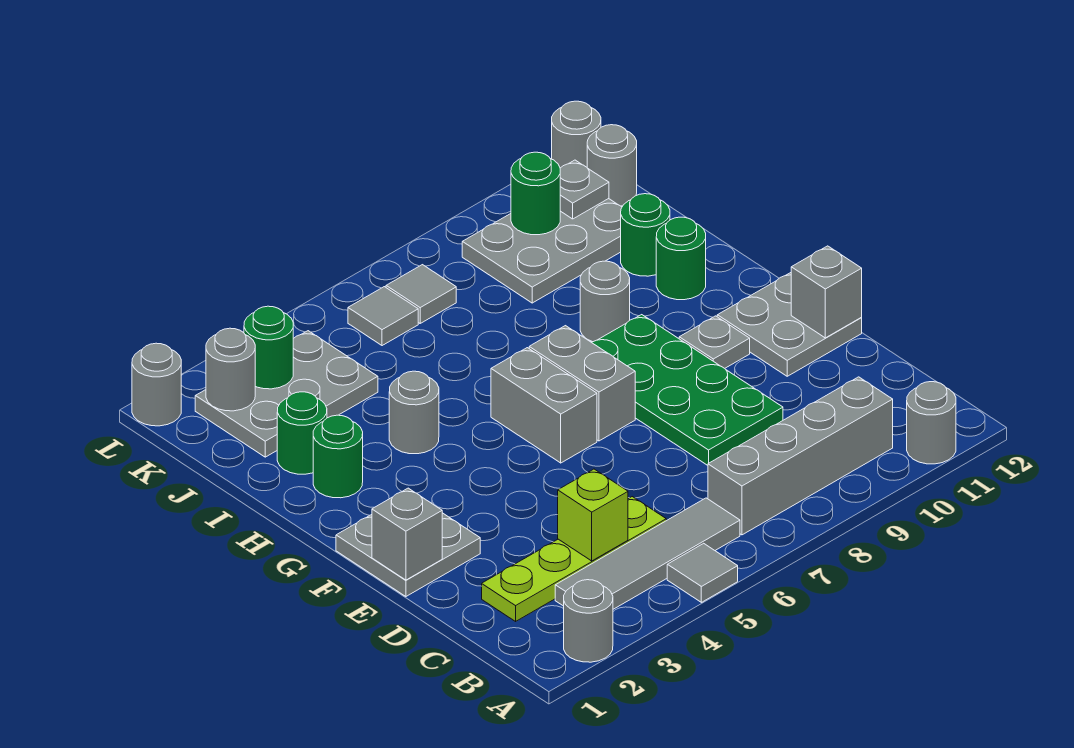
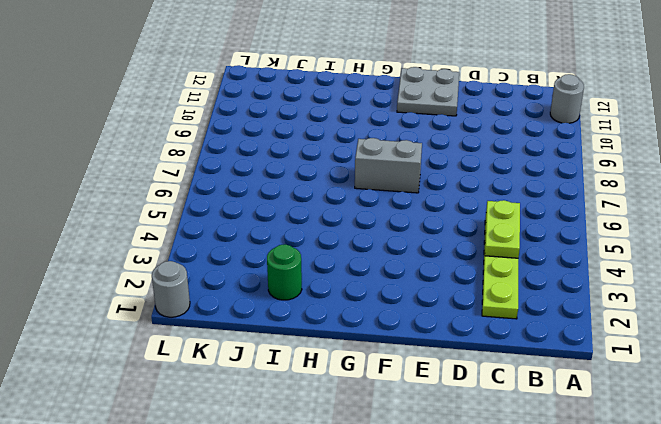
lime 1x2 plate [485,200,520,258] -> lime 1x1 brick [558,469,628,561]
none -> grey 1x1 round brick [564,580,613,662]
none -> grey 1x1 tile [667,543,738,602]
none -> grey 1x4 tile [555,498,740,609]
none -> grey 1x4 brick [708,377,893,535]

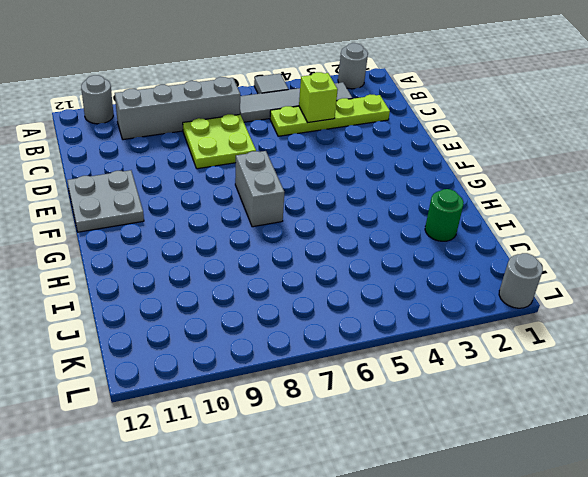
lime 2x2 plate [183,114,256,169] -> green 2x4 plate [592,315,783,465]
none -> grey 2x2 plate [336,513,480,596]
none -> grey 1x2 brick [491,348,597,463]
none -> grey 1x1 plate [679,316,750,368]
none -> green 1x1 round brick [313,415,363,498]

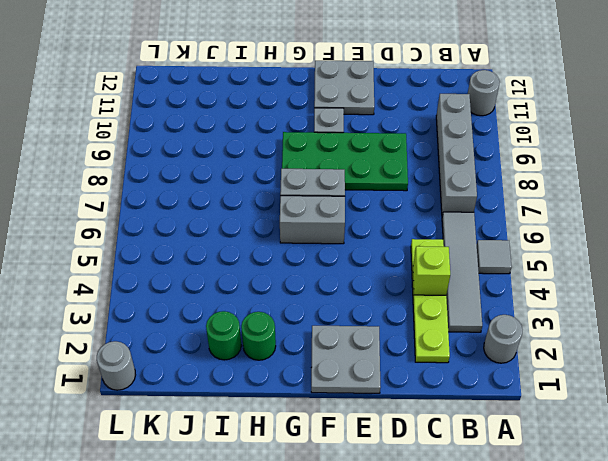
none -> grey 1x1 round brick [389,371,439,454]
none -> grey 1x1 round brick [580,261,630,342]
none -> green 1x1 round brick [656,217,706,300]
none -> green 1x1 round brick [621,194,670,276]

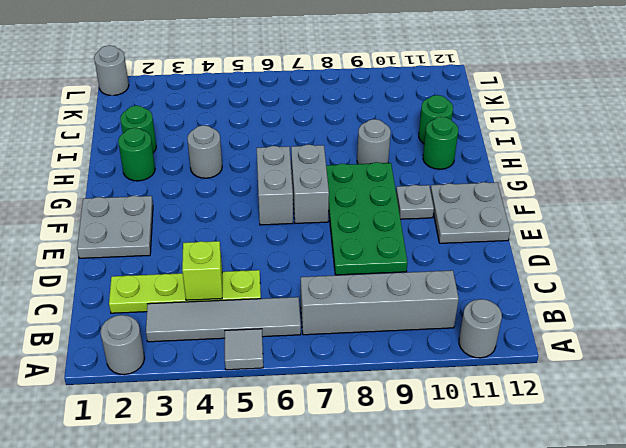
none -> grey 2x3 plate [195,331,378,457]
none -> grey 2x3 plate [462,199,622,303]
none -> grey 1x1 tile [348,287,418,346]
none -> grey 1x1 tile [386,265,456,323]

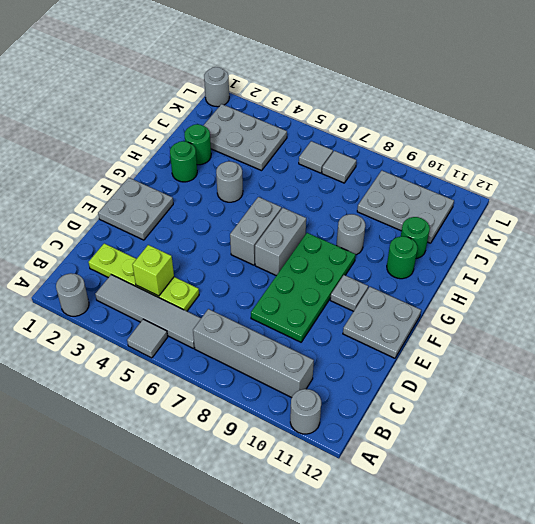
none -> grey 1x1 round brick [587,125,637,206]
none -> grey 1x1 round brick [552,101,601,168]
none -> grey 1x1 brick [372,488,442,580]
none -> grey 1x1 brick [791,246,862,338]

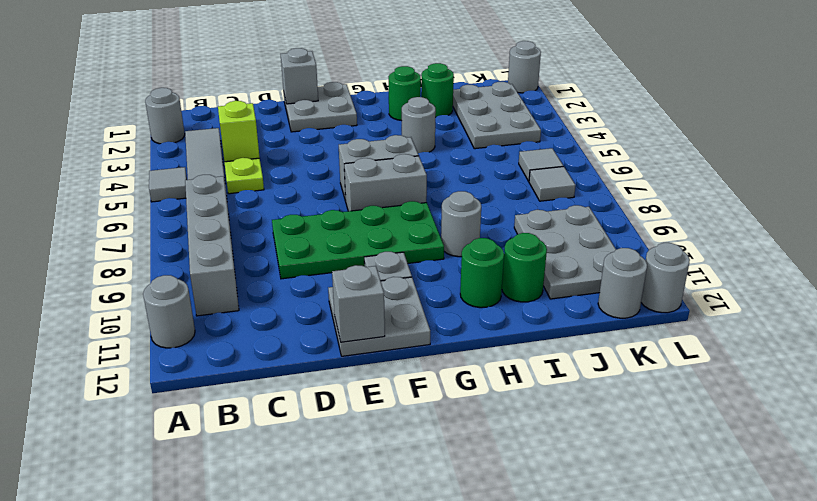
none -> grey 1x1 round brick [206,328,255,411]
none -> green 1x1 round brick [244,306,293,389]
none -> green 1x1 round brick [511,152,560,235]
none -> grey 1x1 plate [560,160,609,219]

